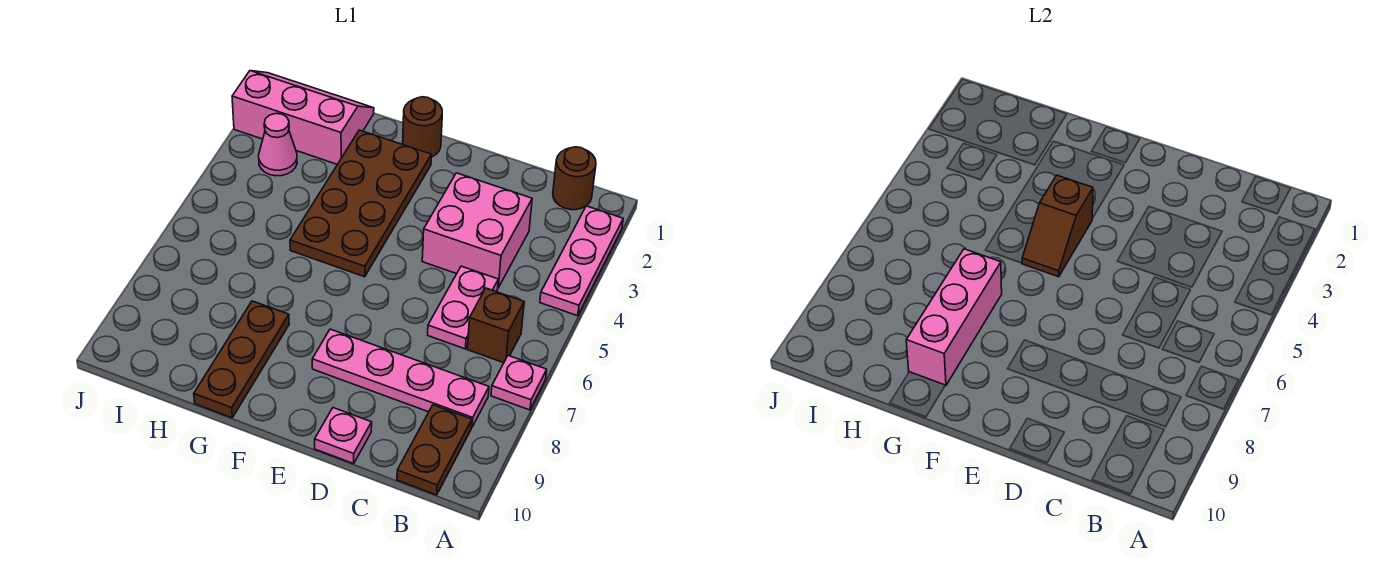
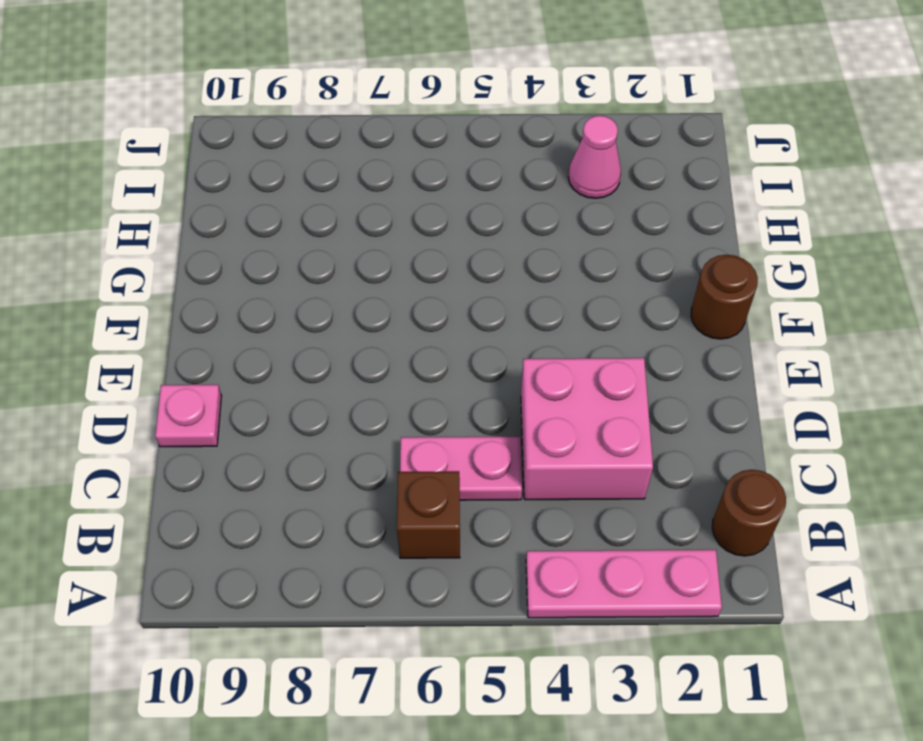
none -> pink 1x1 plate [491,356,547,410]
none -> pink 1x4 plate [312,329,489,428]
none -> brown 1x2 plate [397,405,472,495]

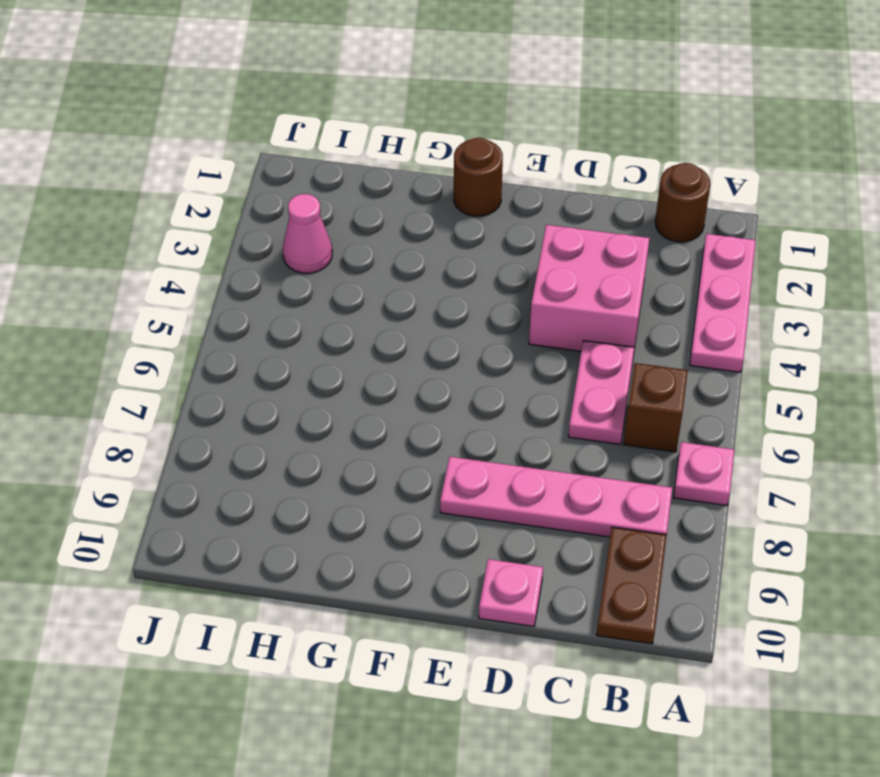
none -> brown 2x4 plate [290,130,431,277]
none -> brown 1x3 plate [194,301,289,418]
none -> pink 2x3 slope [232,71,374,164]

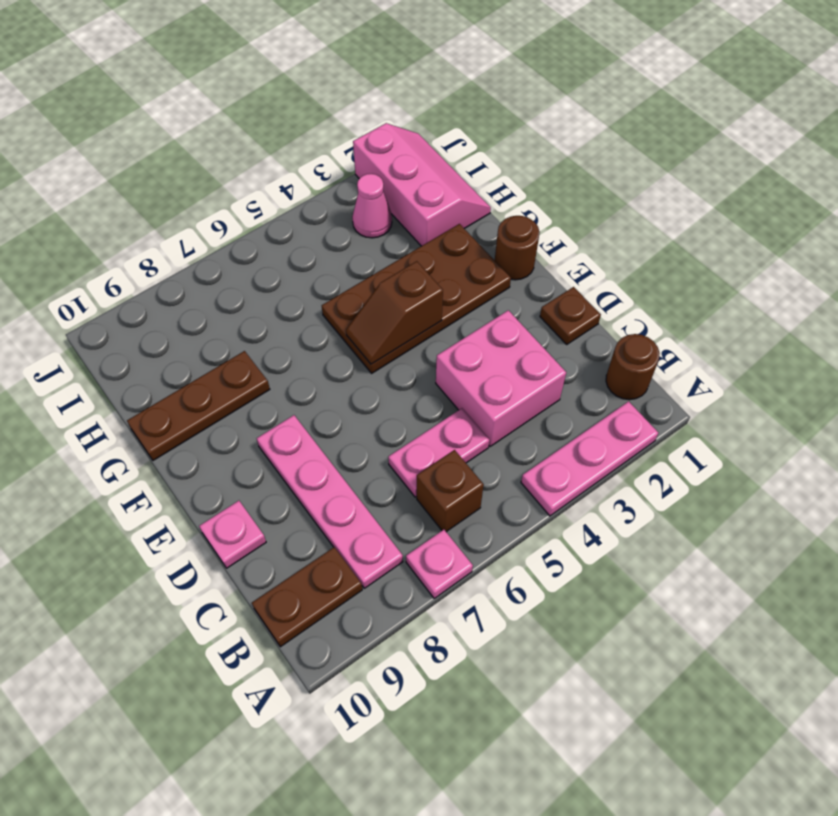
brown 1x1 plate [540,287,601,344] -> none
none -> pink 1x3 brick [906,249,1002,385]

